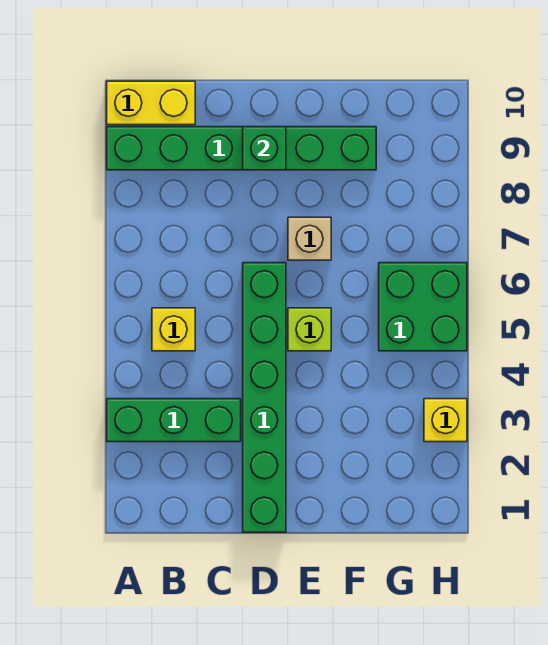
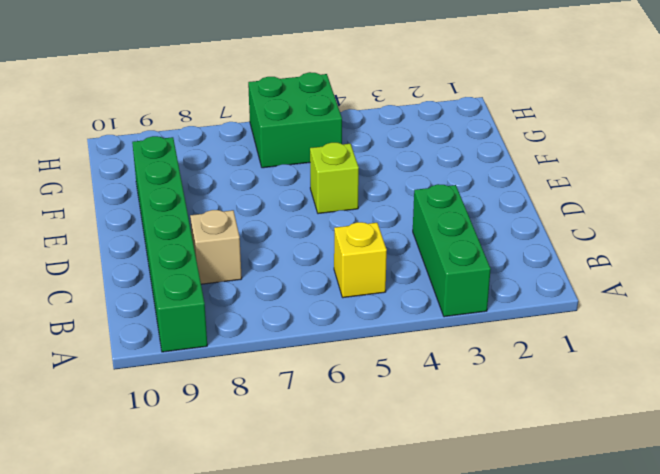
tan 1x1 brick [190,210,242,284] -> tan 1x1 brick moved to [288,217,331,260]
none -> yellow 1x2 brick [107,81,195,125]
none -> green 1x6 brick [243,263,286,532]

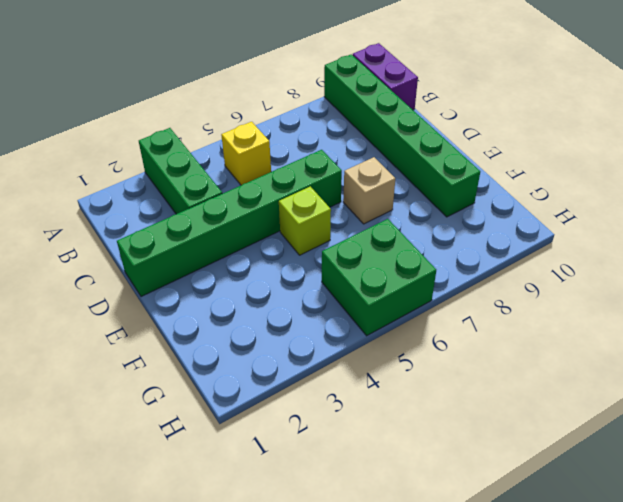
purple 1x2 brick [353,43,418,110] -> yellow 1x2 brick [107,81,195,125]
none -> yellow 1x1 brick [424,399,467,442]
none -> green 1x1 brick [243,127,286,170]

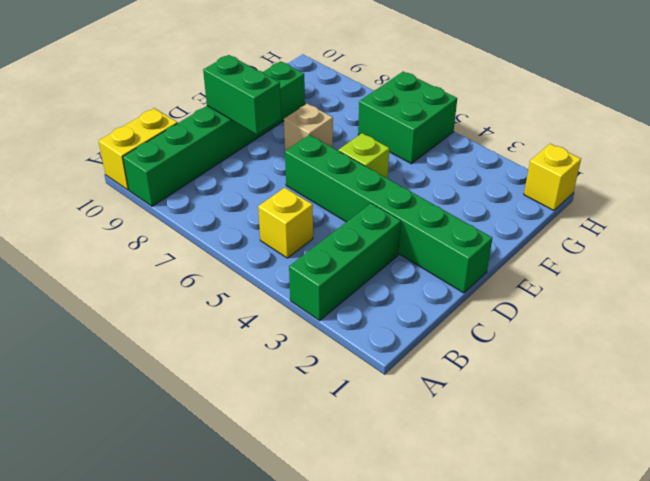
green 1x2 brick [203,55,281,134] -> green 1x1 brick [243,127,286,170]
yellow 1x1 brick [524,144,581,210] -> yellow 1x1 brick moved to [424,399,467,442]

